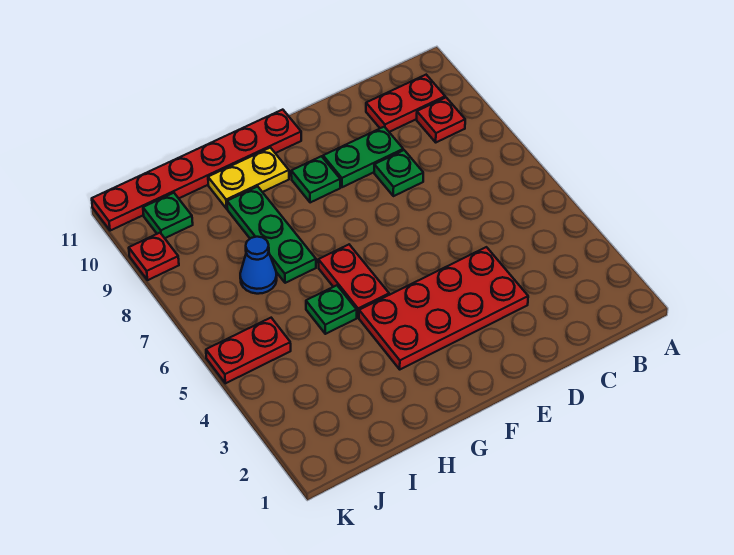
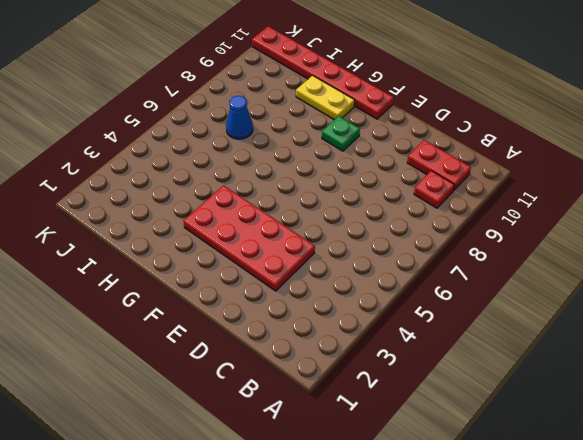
none -> green 1x1 plate [374,150,423,196]
none -> green 1x2 plate [323,127,403,187]
none -> red 1x2 plate [318,245,389,318]

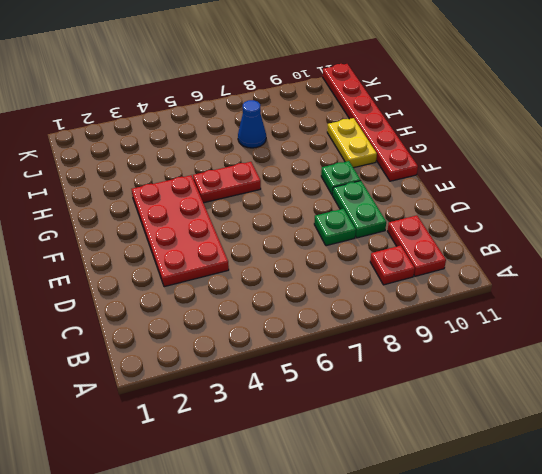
none -> green 1x1 plate [306,285,357,334]
none -> green 1x3 plate [227,186,316,283]
none -> red 1x2 plate [206,318,291,383]

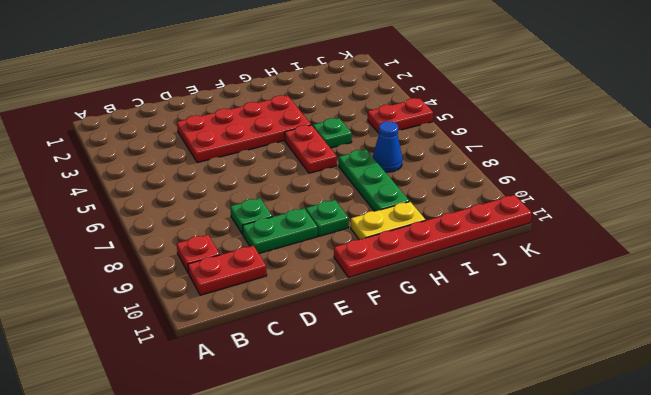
none -> green 1x1 plate [143,193,193,238]
none -> red 1x1 plate [129,233,179,280]

